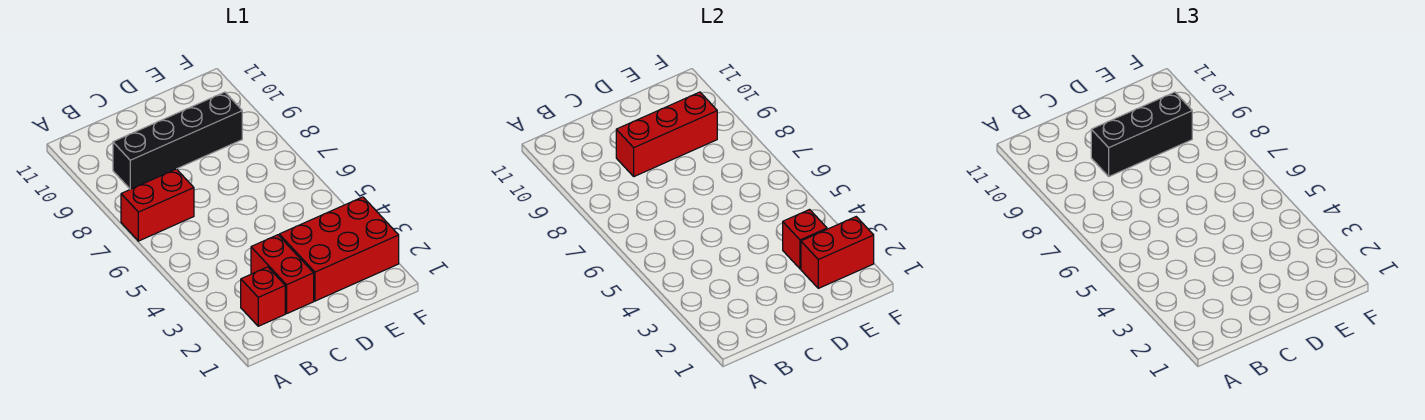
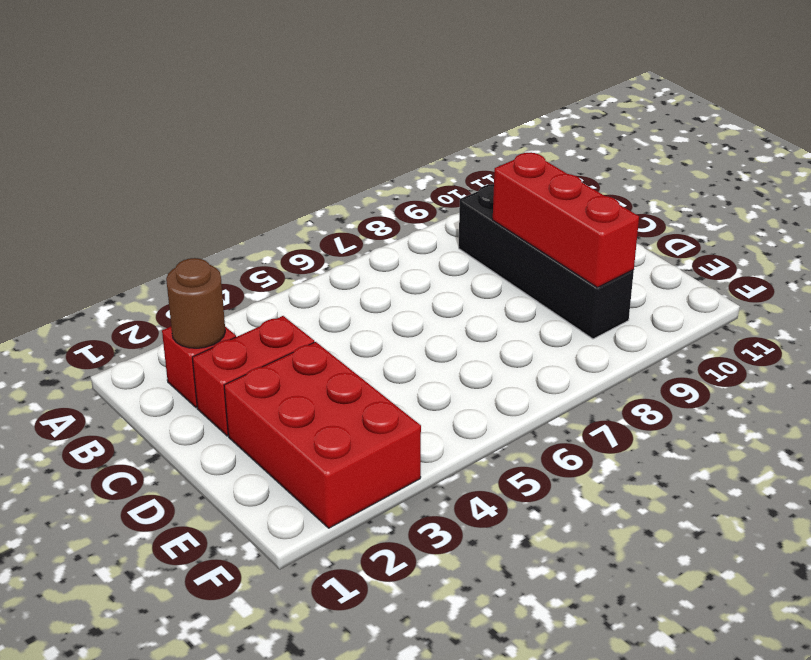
brown 1x1 round brick [166,258,225,348] -> none
none -> red 1x2 brick [121,169,194,241]
none -> red 1x2 brick [801,217,874,288]

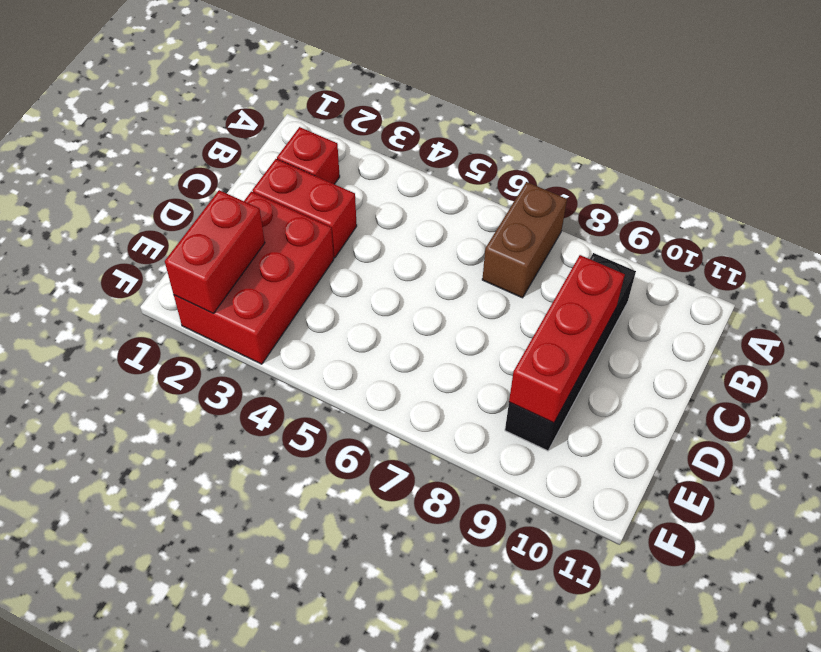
brown 1x2 brick [482,182,567,298] -> red 1x2 brick [121,169,194,241]
none -> red 1x1 brick [783,210,827,269]
none -> black 1x3 brick [1091,92,1192,176]

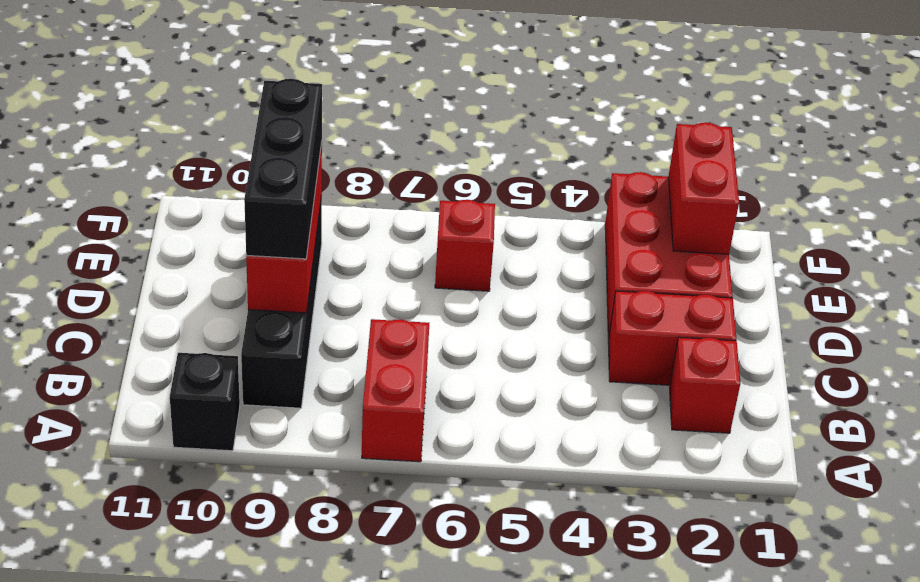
black 1x1 brick [170,353,240,451] -> none
red 1x1 brick [435,200,495,291] -> red 1x1 brick moved to [783,210,827,269]

